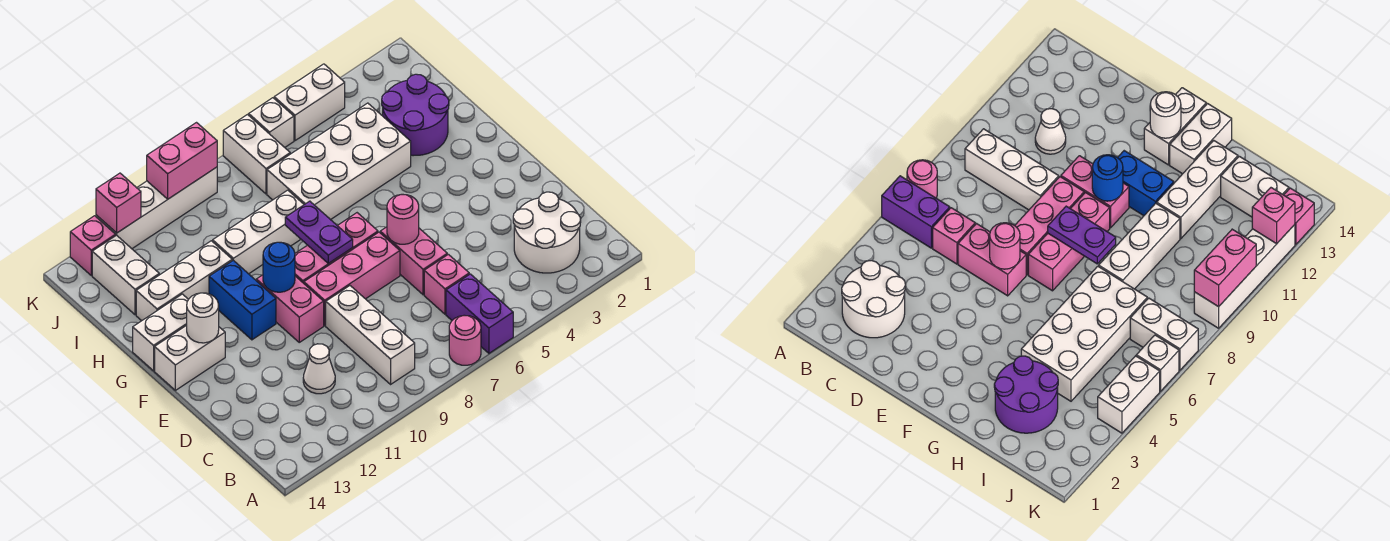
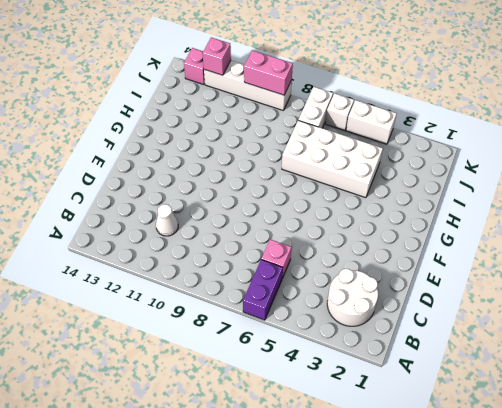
none -> pink 1x1 round brick [449,316,481,365]
none -> white 1x3 brick [326,286,415,384]
none -> pink 1x2 brick [380,227,447,295]

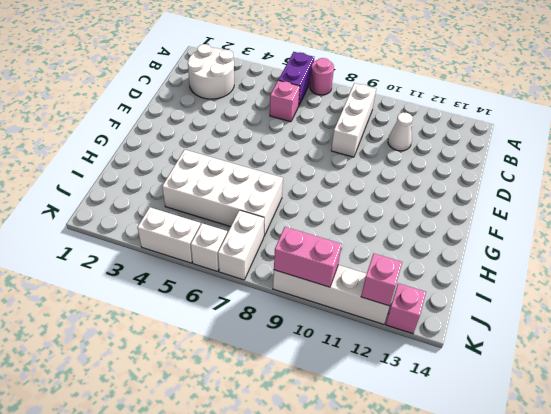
none -> pink 1x2 brick [380,227,447,295]
none -> pink 1x3 brick [304,232,400,326]
none -> pink 1x2 brick [256,275,324,342]

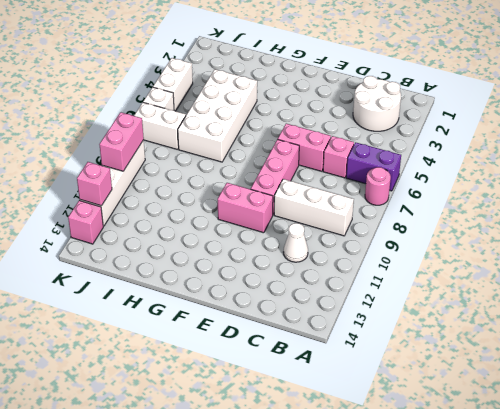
none -> pink 1x3 brick [295,213,378,283]
none -> blue 1x2 brick [209,260,276,340]
none -> white 1x2 brick [155,325,225,390]

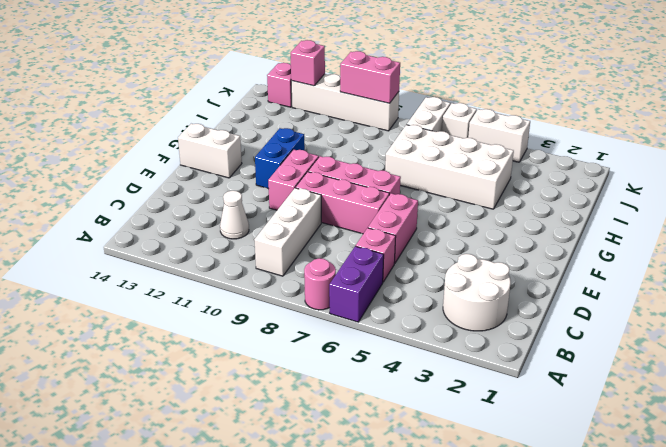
none -> white 1x2 brick [133,294,188,371]
none -> purple 2x2 round brick [382,74,449,156]
none -> white 1x3 brick [213,190,304,274]

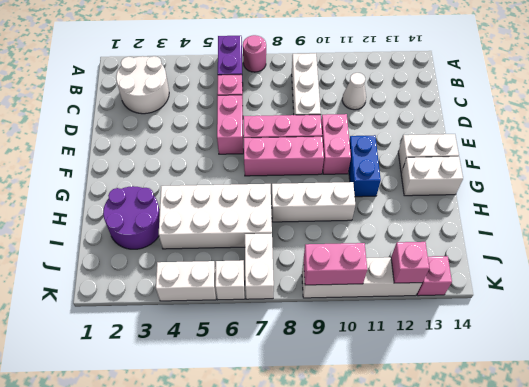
none -> white 1x3 brick [136,241,232,321]
none -> white 1x2 brick [92,235,159,315]
none -> pink 1x1 round brick [387,194,419,244]

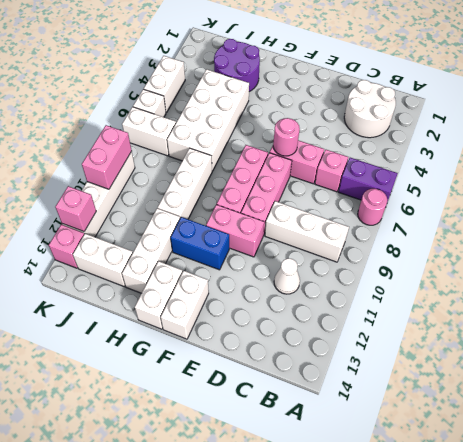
none -> purple 1x2 plate [285,201,353,264]
none -> blue 1x1 round brick [263,242,295,292]
none -> white 1x1 round brick [187,293,219,343]

